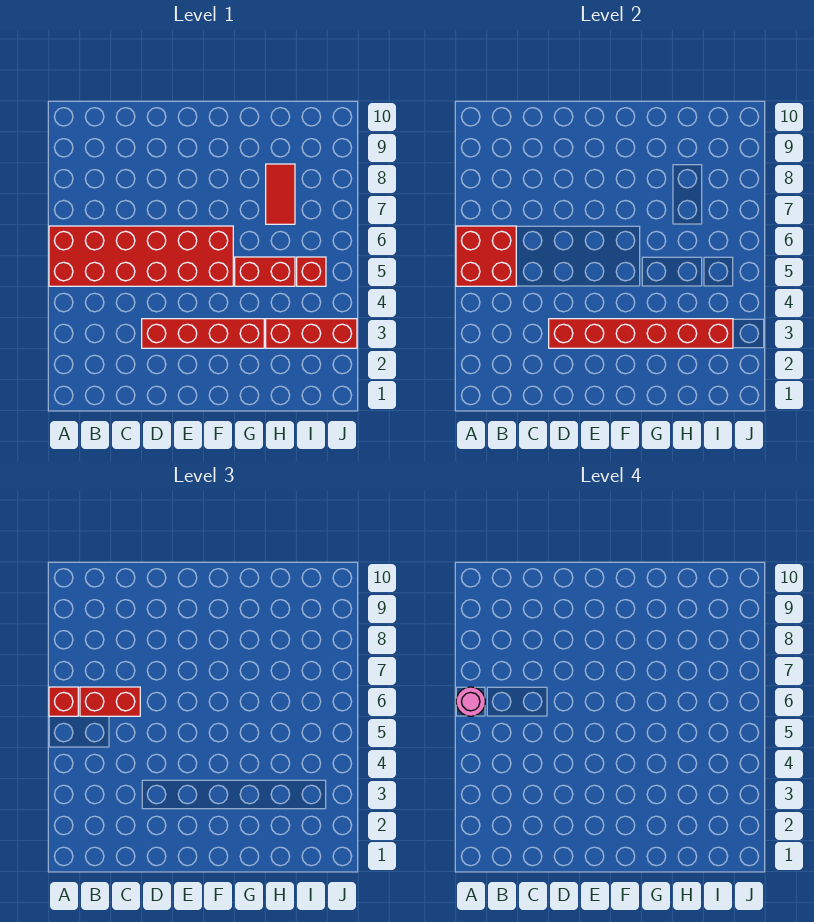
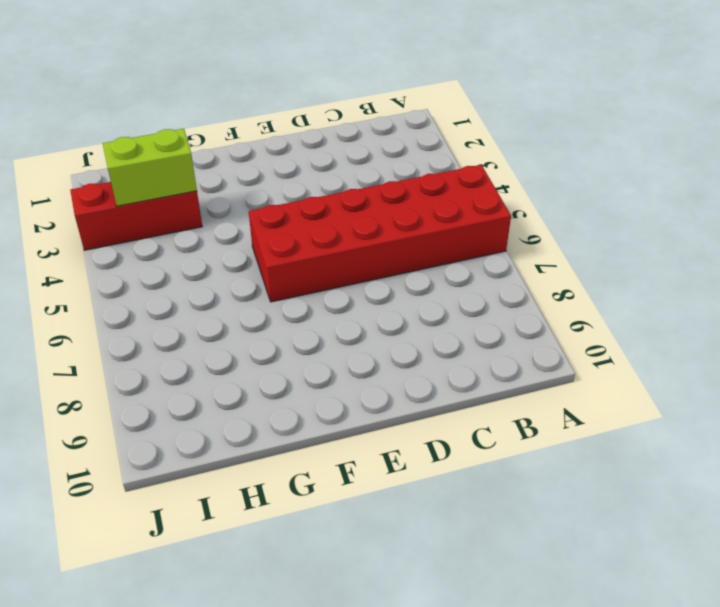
lime 1x2 brick [103,129,197,206] -> red 1x6 brick [549,319,733,348]
none -> red 1x4 brick [142,319,264,348]
none -> red 1x2 brick [235,257,295,286]

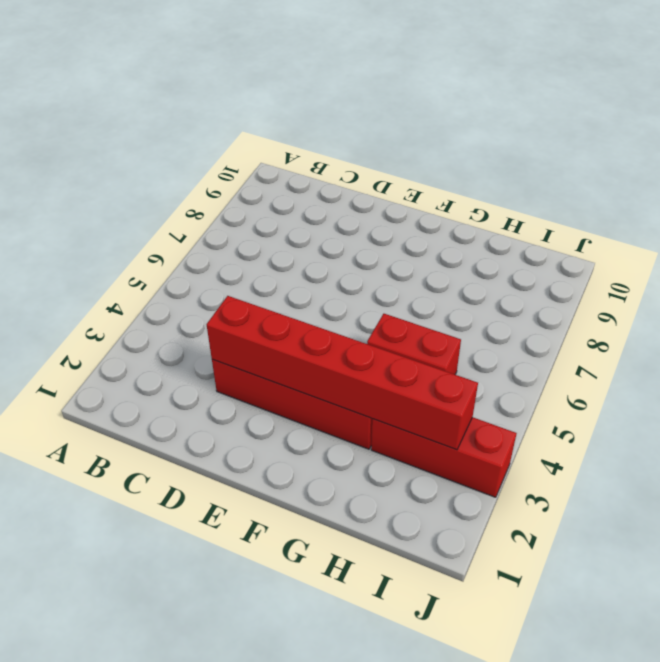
none -> red 2x6 brick [49,226,233,286]
none -> red 1x2 tile [266,164,295,224]

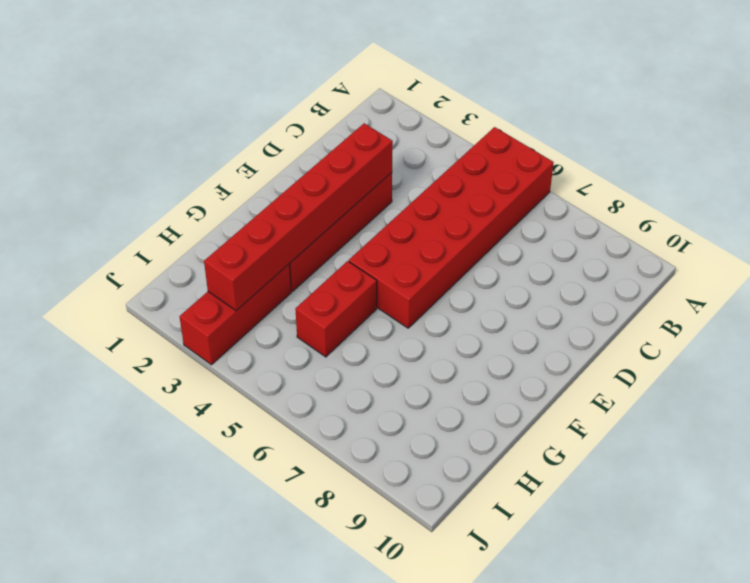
none -> red 1x2 tile [266,164,295,224]
none -> red 1x1 brick [297,257,326,286]

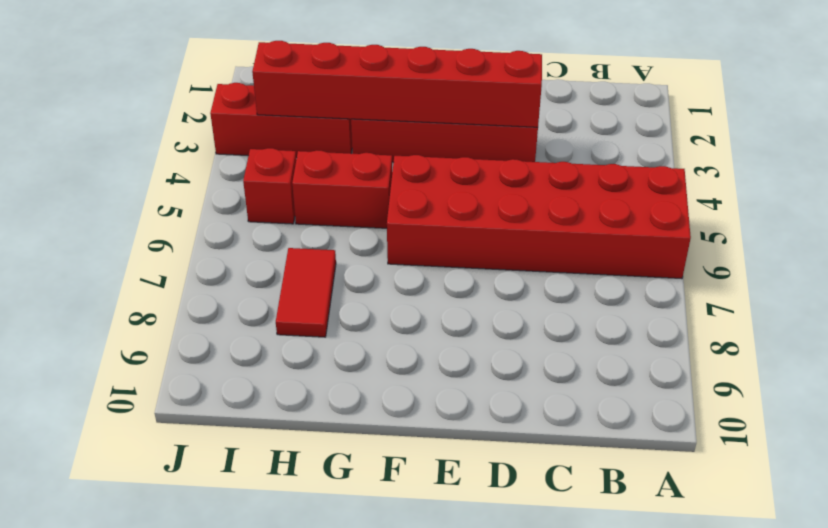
none -> red 2x2 brick [456,226,516,286]
none -> red 1x1 brick [49,687,78,716]

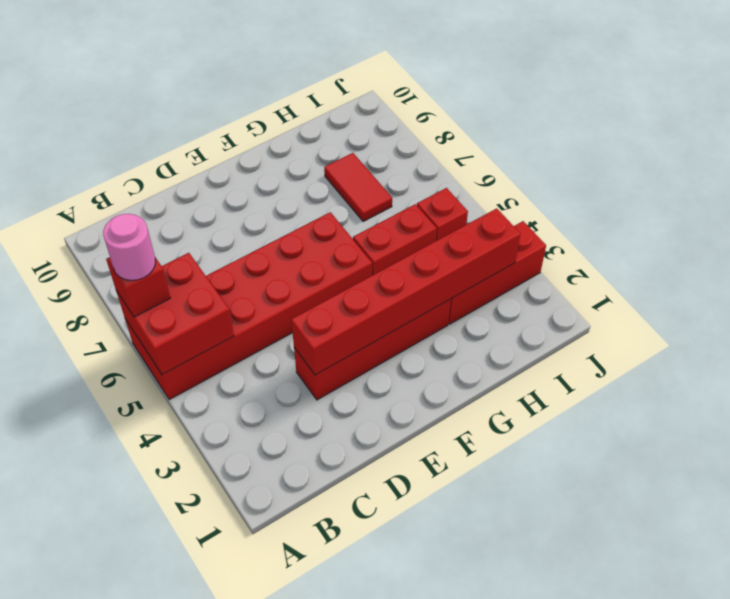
none -> red 1x2 brick [80,687,140,716]

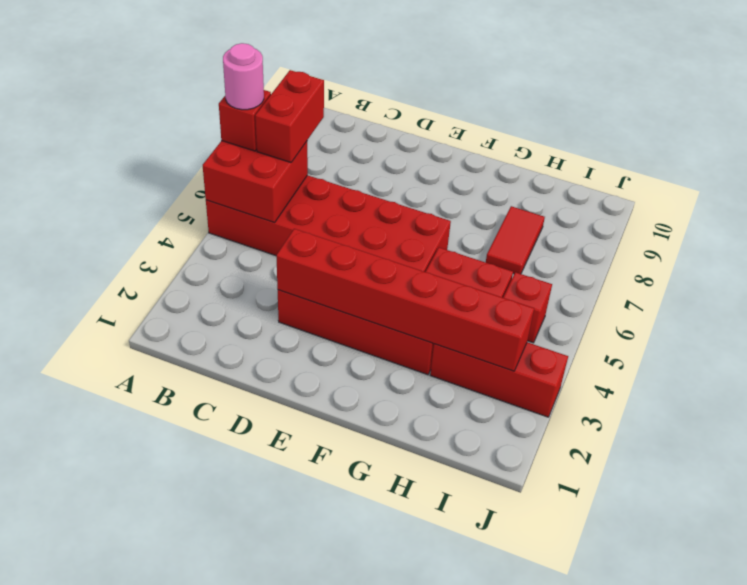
red 1x2 brick [255,70,324,162] -> red 1x2 brick turned to [80,687,140,716]

